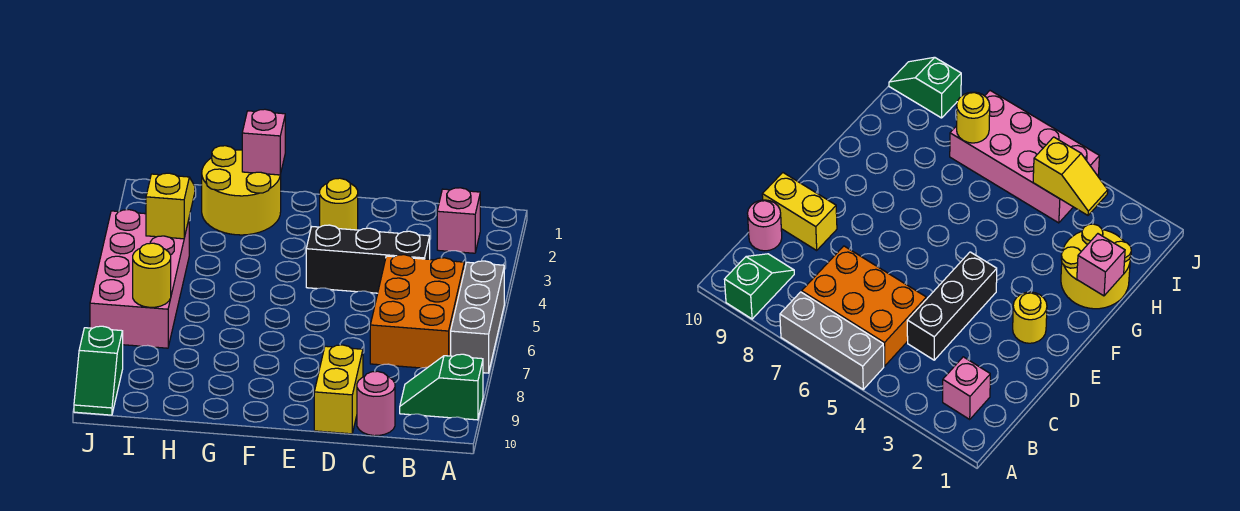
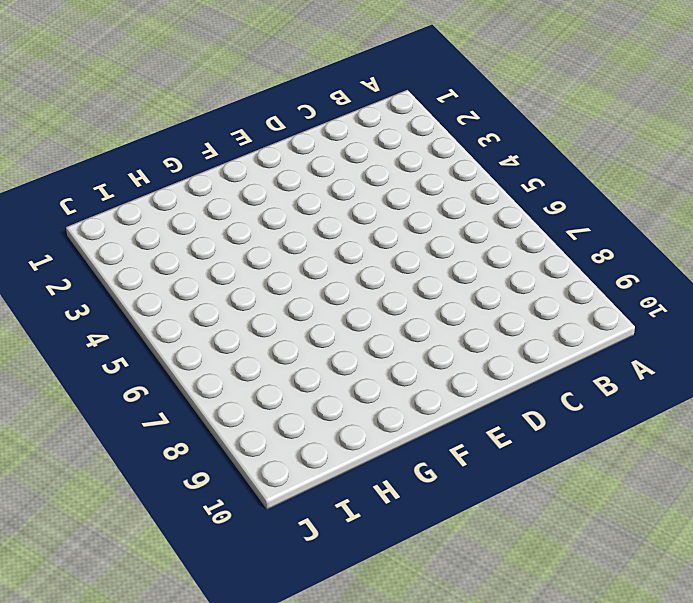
none -> grey 1x3 brick [451,261,504,373]
none -> green 1x2 slope [400,354,483,420]
none -> pink 1x1 brick [437,188,480,253]

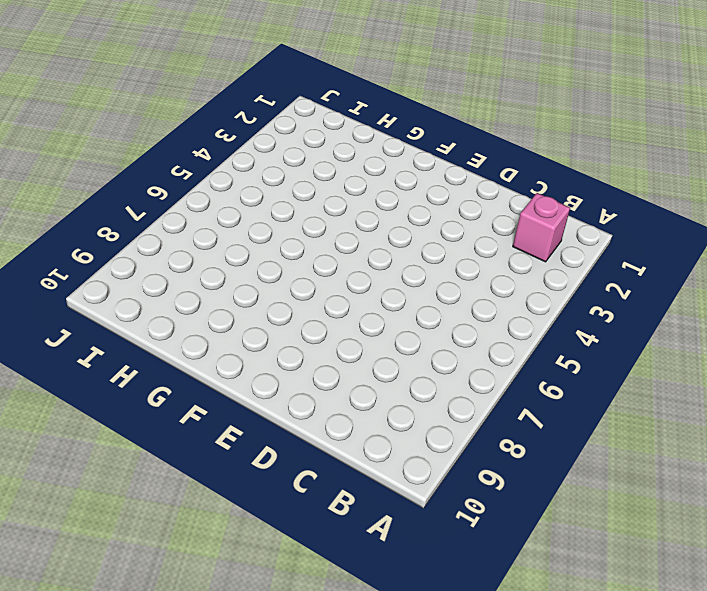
none -> grey 1x3 brick [451,261,504,373]
none -> green 1x2 slope [400,354,483,420]
none -> orange 2x3 brick [370,255,464,368]

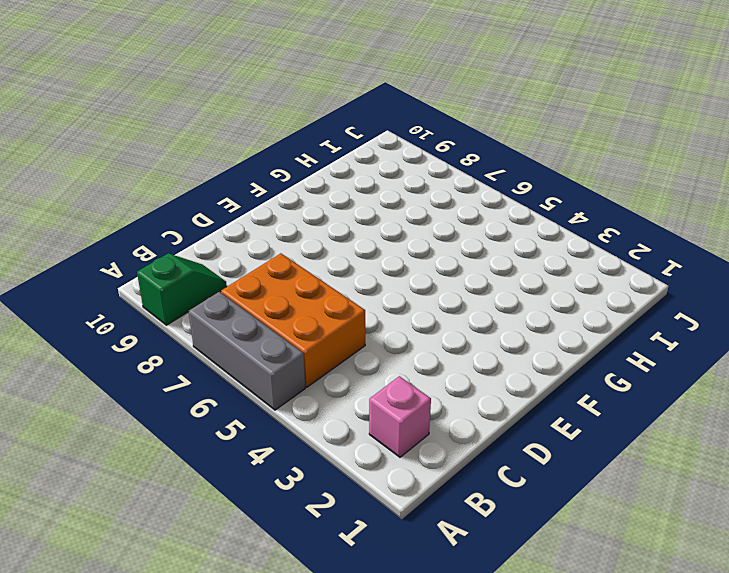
none -> black 1x3 brick [306,225,430,293]
none -> pink 1x1 round brick [357,371,395,436]
none -> yellow 1x2 brick [314,345,363,434]

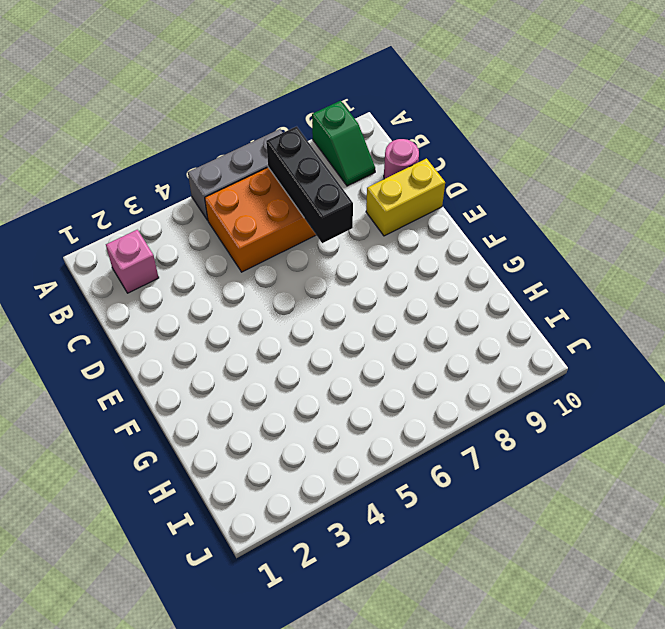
black 1x3 brick [266,126,353,243] -> black 1x3 brick moved to [306,225,430,293]
none -> yellow 1x1 round brick [320,178,358,230]
none -> yellow 2x2 round brick [202,146,281,235]
none -> pink 2x4 brick [90,210,189,348]

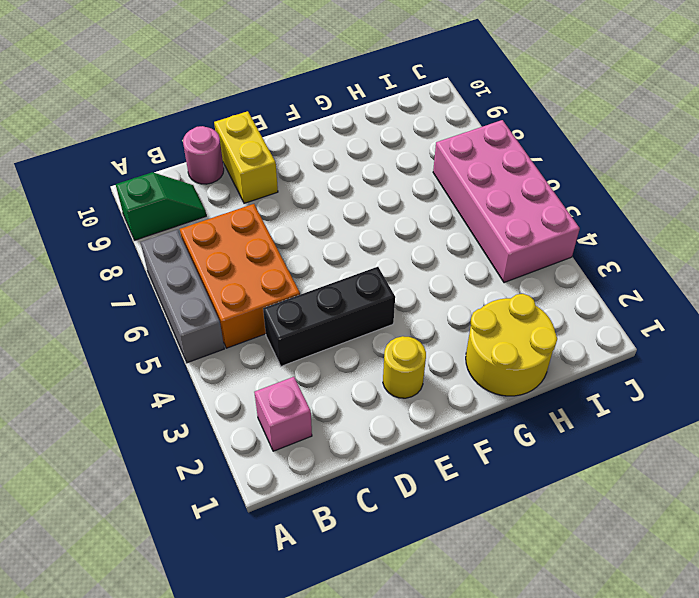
none -> green 1x2 slope [74,326,123,415]
none -> pink 1x1 brick [242,109,285,175]
none -> yellow 1x2 slope [146,173,195,239]

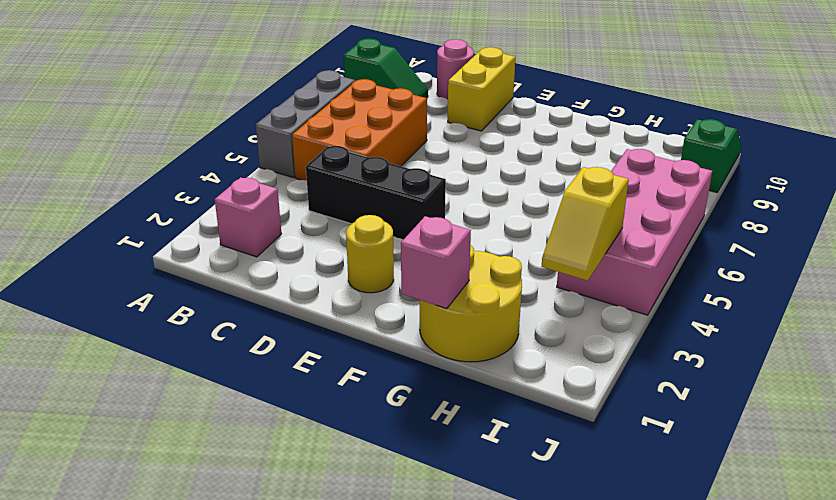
none -> yellow 1x1 round brick [133,243,171,307]

